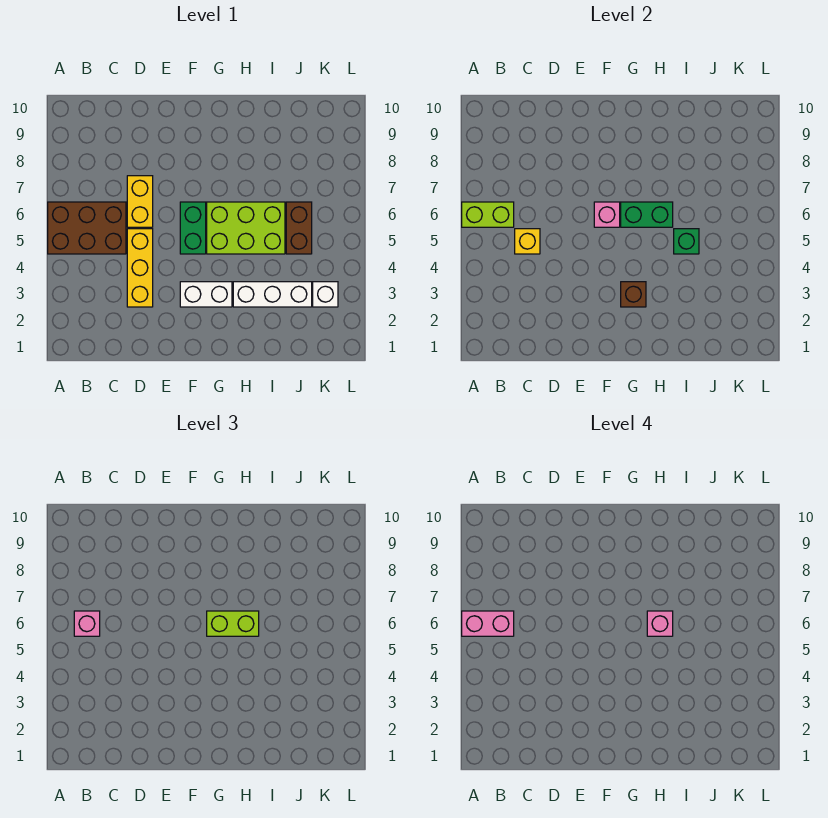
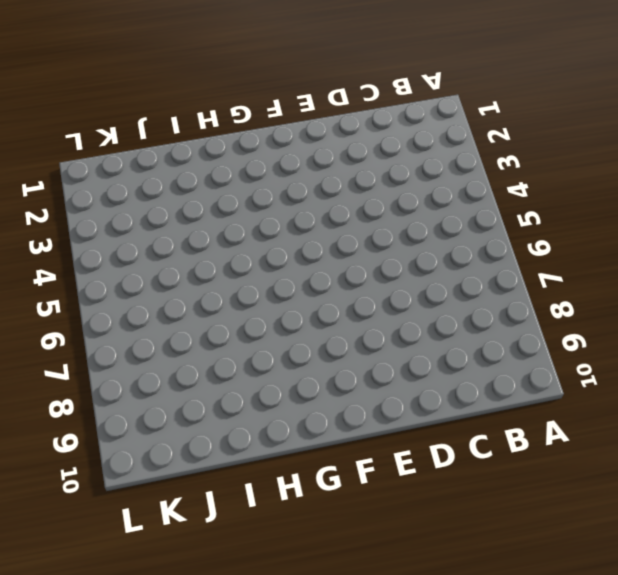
none -> brown 2x3 brick [48,202,126,254]
none -> yellow 1x3 brick [127,229,153,307]
none -> yellow 1x2 brick [127,176,153,227]

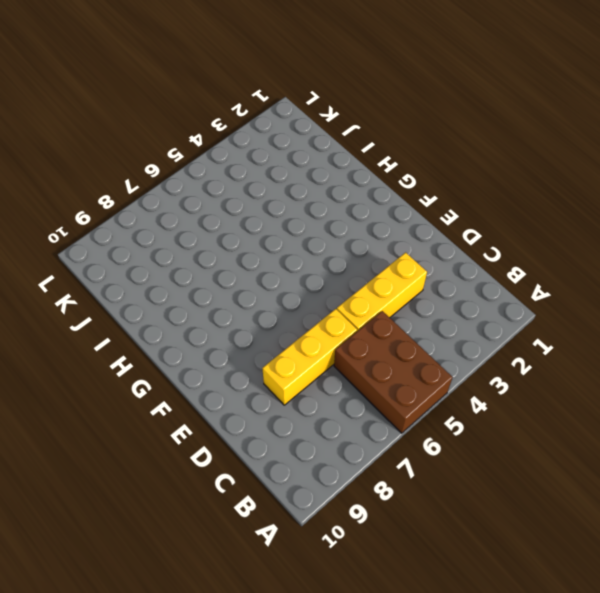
yellow 1x3 brick [262,309,357,405] -> yellow 1x2 brick [127,176,153,227]
none -> white 1x2 brick [180,282,232,307]
none -> green 1x2 brick [180,202,206,254]
none -> lime 2x3 brick [207,202,285,254]

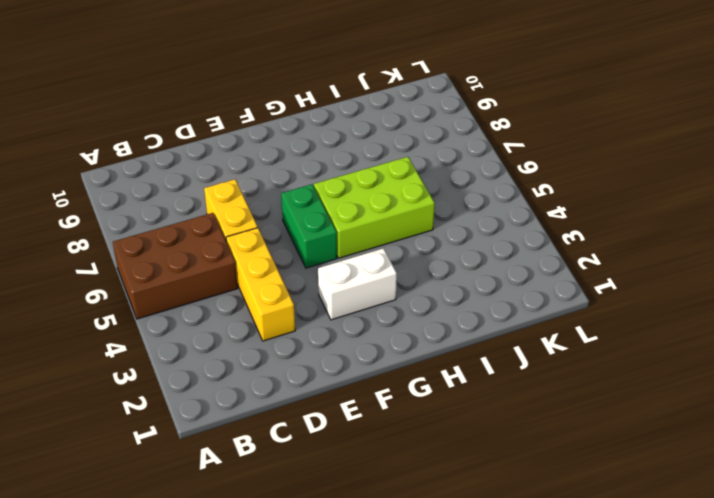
none -> white 1x3 brick [233,282,312,307]
none -> brown 1x2 brick [286,202,312,254]
none -> white 1x1 brick [313,282,338,307]

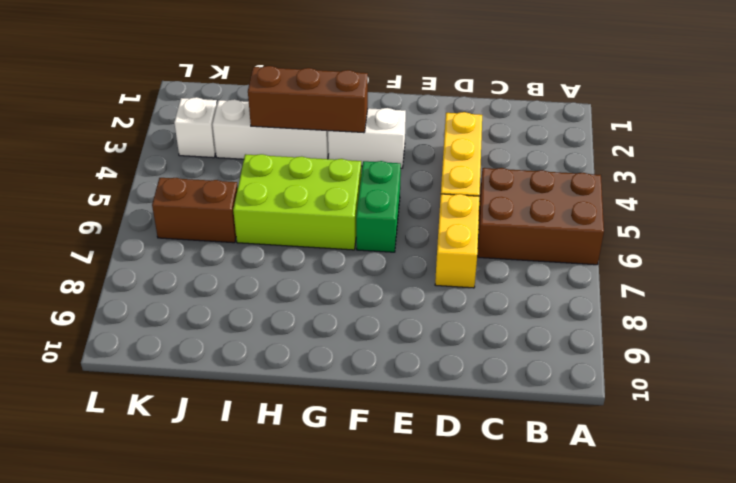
brown 1x3 brick [248,66,368,133] -> brown 1x1 brick [621,282,646,307]
brown 1x2 brick [152,178,238,243] -> brown 1x2 brick turned to [286,202,312,254]
none -> lime 1x2 brick [462,202,514,227]
none -> yellow 1x1 brick [515,229,540,254]
none -> pink 1x1 brick [594,202,620,227]

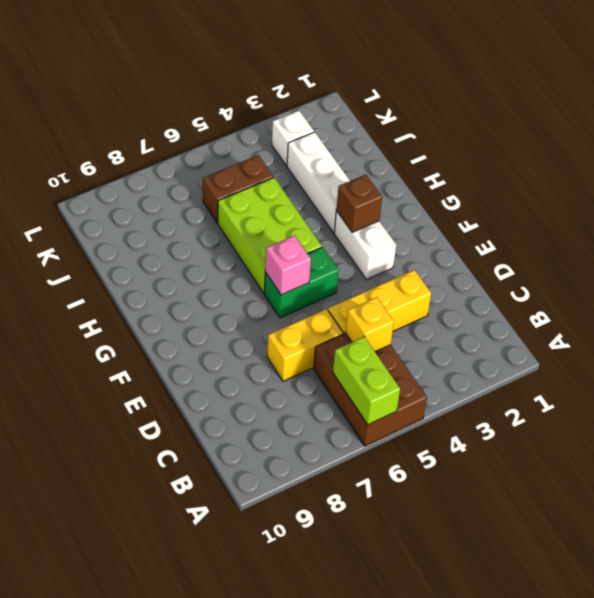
none -> green 1x2 brick [621,202,673,227]
none -> green 1x1 brick [674,229,699,254]
none -> pink 1x1 brick [74,611,100,636]

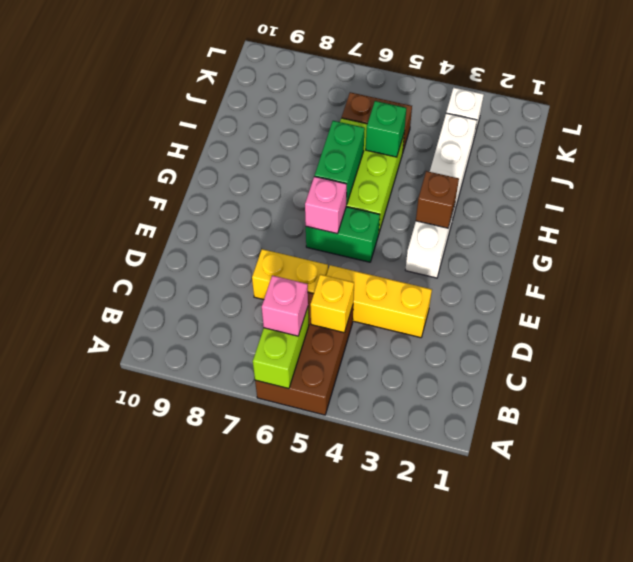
none -> lime 1x2 brick [207,611,259,636]
none -> pink 1x2 brick [462,611,514,636]
none -> pink 1x1 brick [647,611,673,636]

